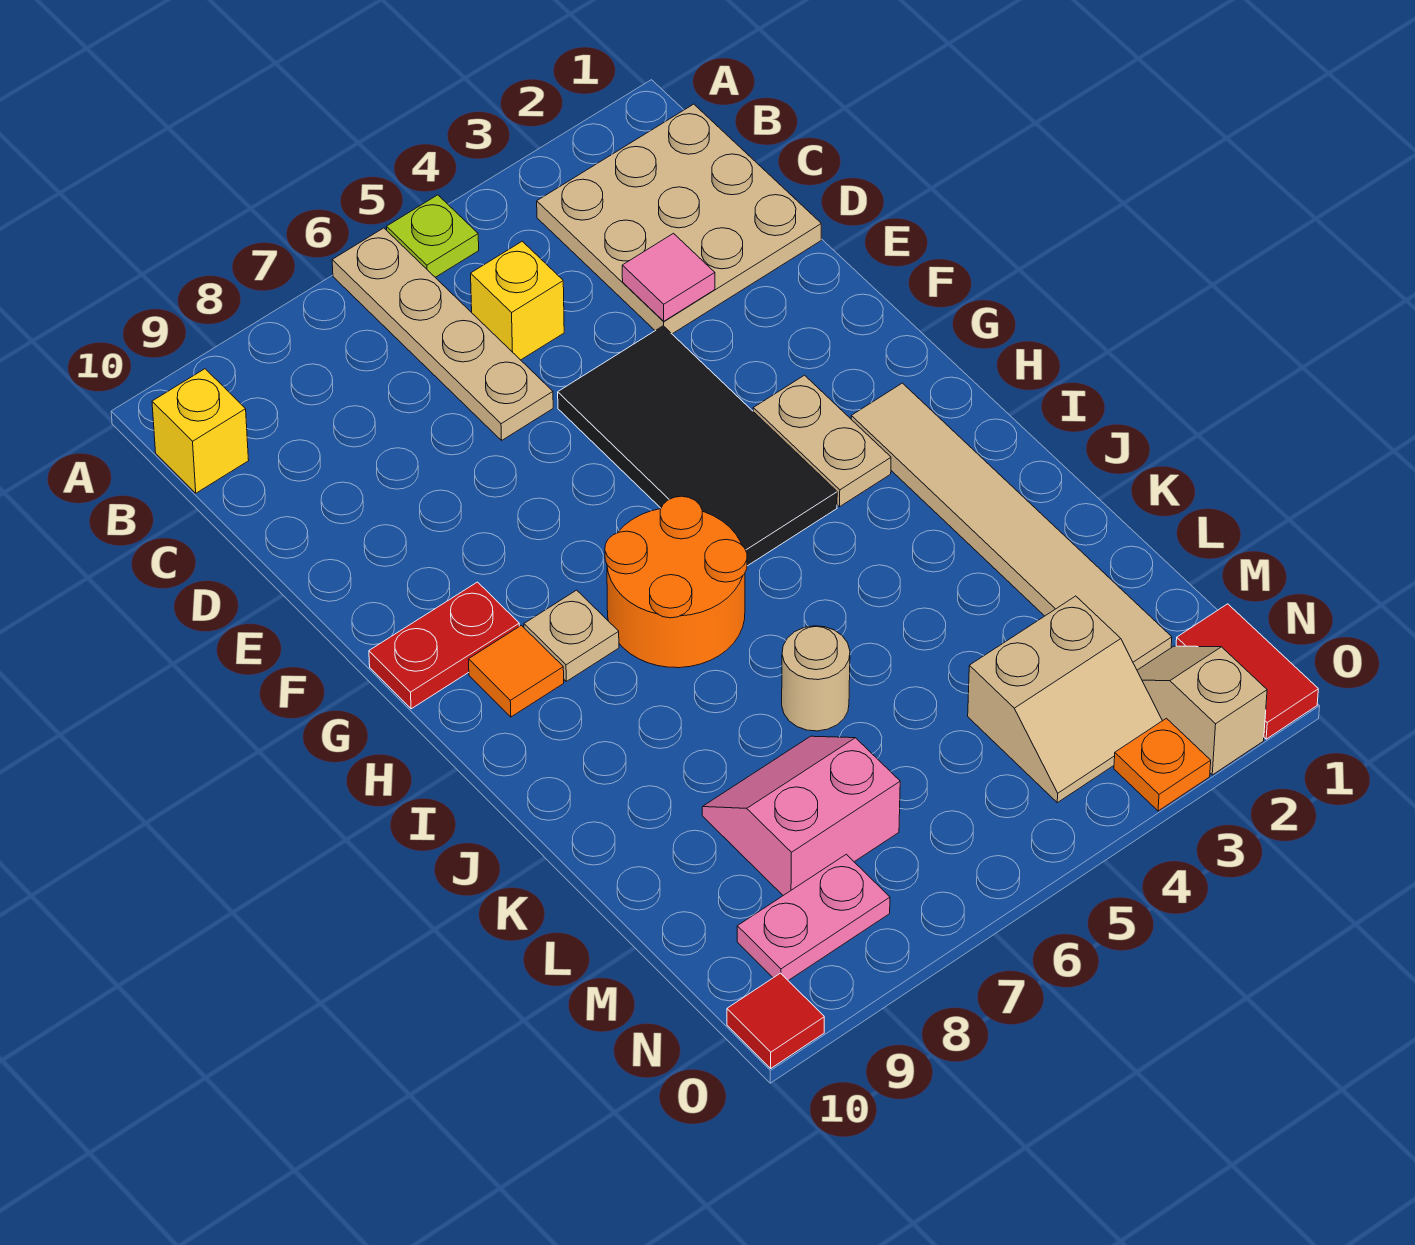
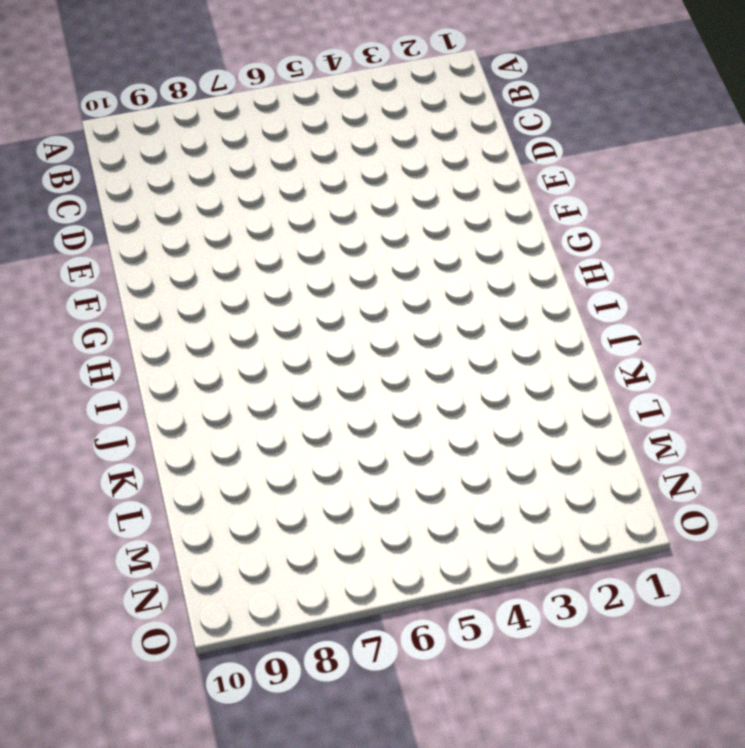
none -> lime 1x1 plate [387,195,479,277]
none -> tan 1x4 plate [332,228,553,440]
none -> tan 3x3 plate [537,104,821,334]

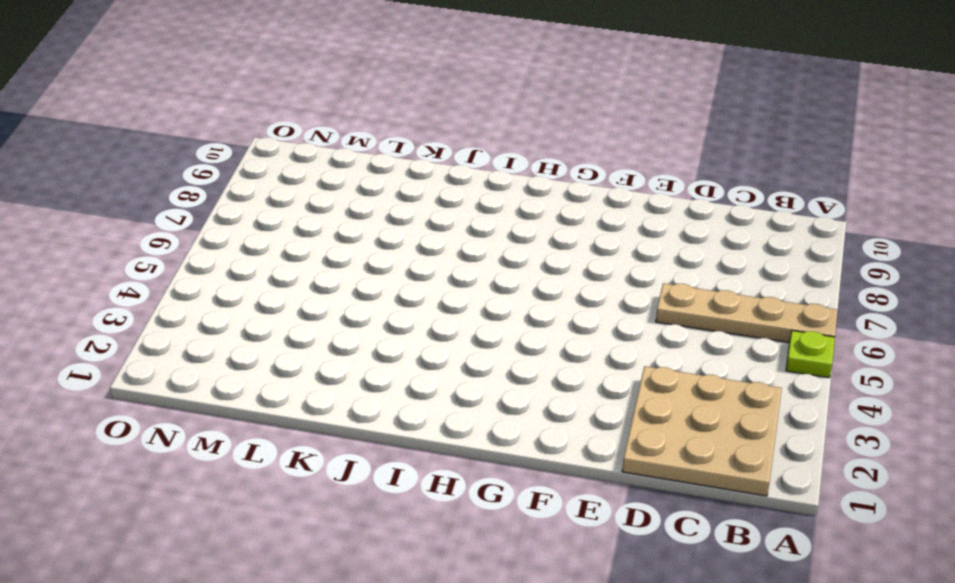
none -> yellow 1x1 brick [152,369,249,493]
none -> yellow 1x1 brick [471,241,564,360]
none -> black 2x4 tile [558,326,837,566]

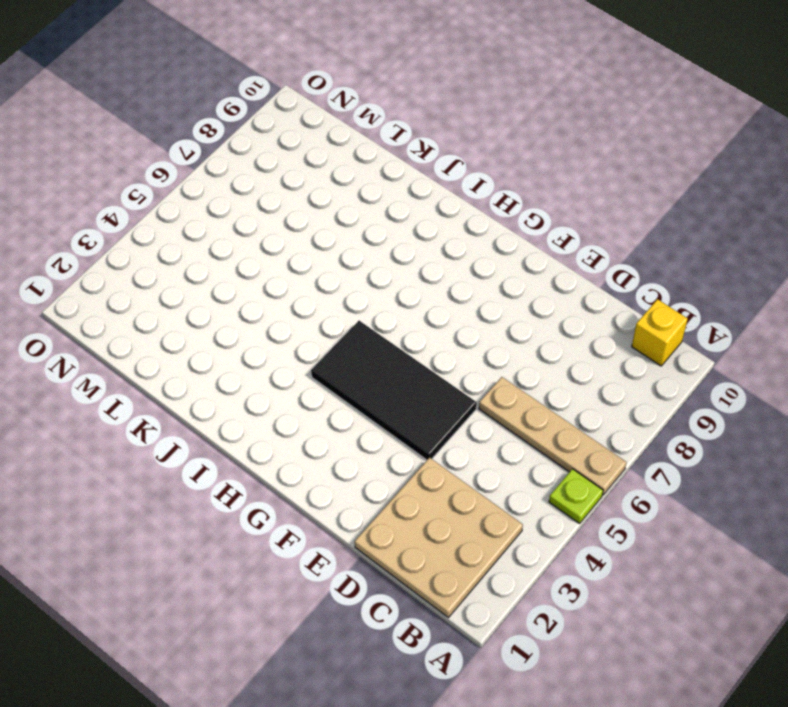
none -> yellow 1x1 brick [471,241,564,360]
none -> tan 1x2 plate [753,375,891,507]
none -> red 1x2 plate [369,582,519,709]

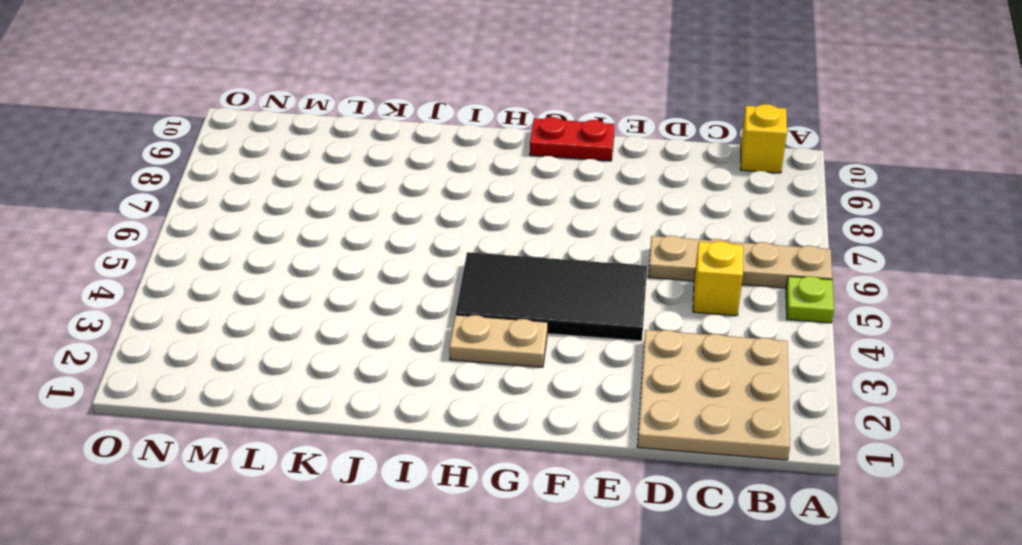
red 1x2 plate [530,117,615,161] -> red 1x2 plate turned to [369,582,519,709]
none -> tan 1x6 tile [851,383,1172,670]
none -> orange 2x2 round brick [605,496,747,668]
none -> tan 1x1 plate [524,590,619,681]

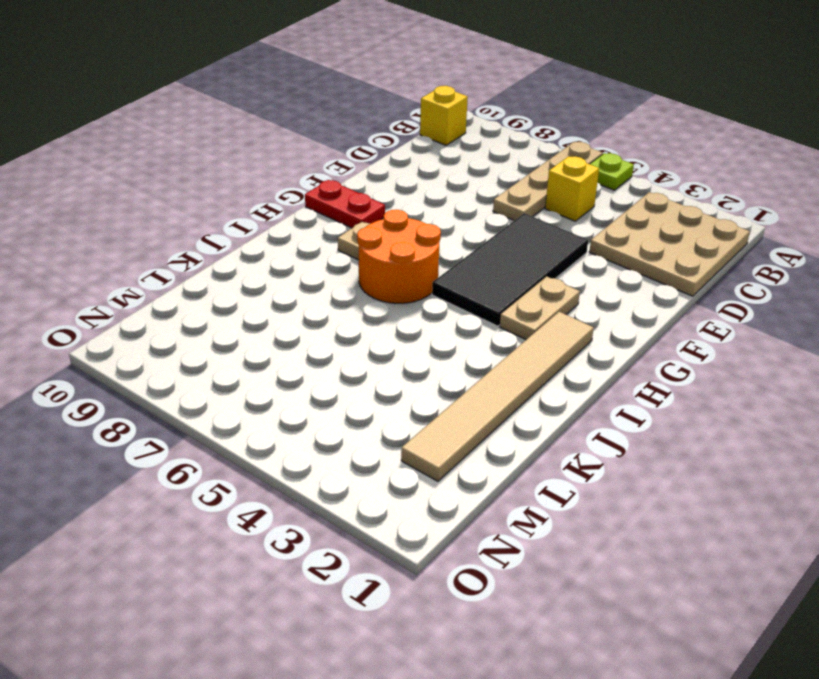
none -> orange 1x1 tile [469,625,564,717]
none -> tan 1x1 round brick [782,626,850,731]
none -> pink 2x2 slope [702,736,900,895]

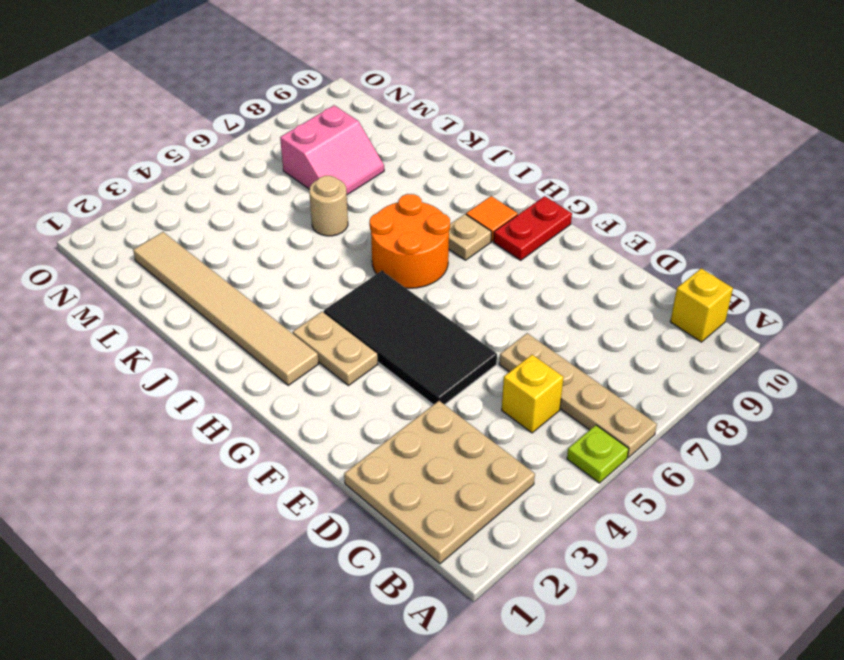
none -> tan 2x2 slope [968,596,1162,803]
none -> red 1x2 tile [1176,604,1318,739]
none -> tan 1x2 slope [1137,646,1267,775]

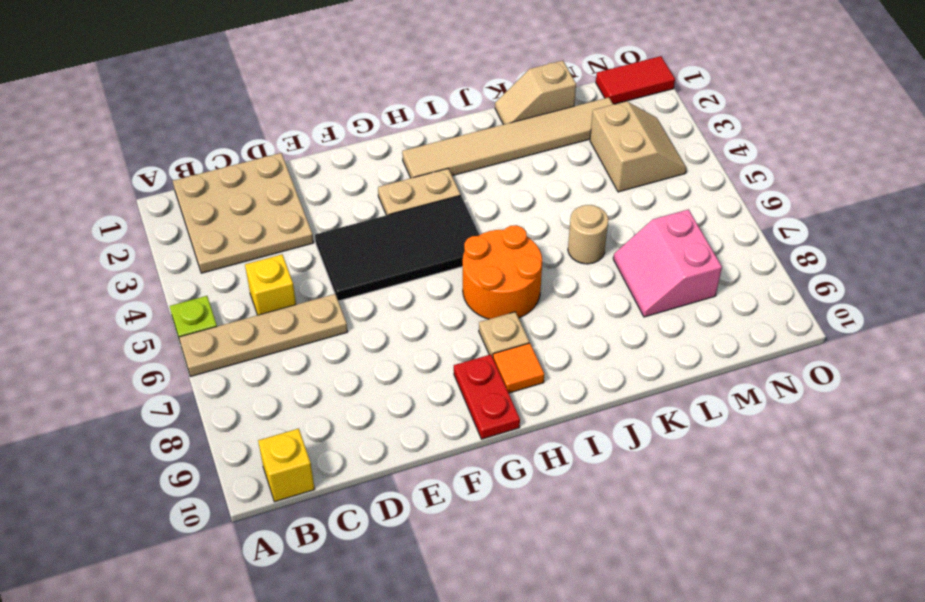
tan 1x2 slope [495,60,576,125] -> tan 1x2 slope moved to [1137,646,1267,775]
none -> pink 1x2 plate [737,854,890,981]
none -> orange 1x1 plate [1114,718,1211,811]
none -> red 1x1 tile [727,973,824,1068]

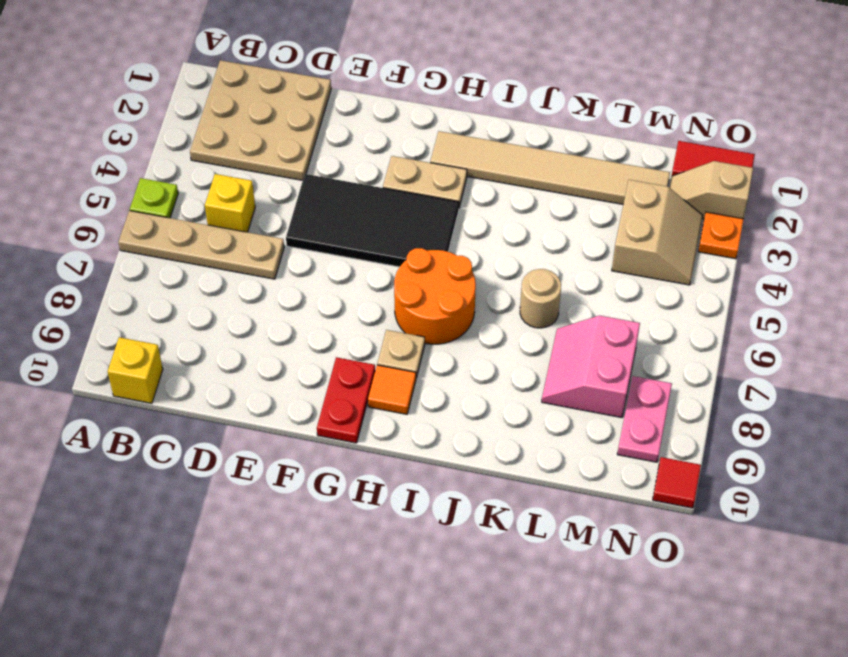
none -> pink 1x1 tile [622,233,715,321]

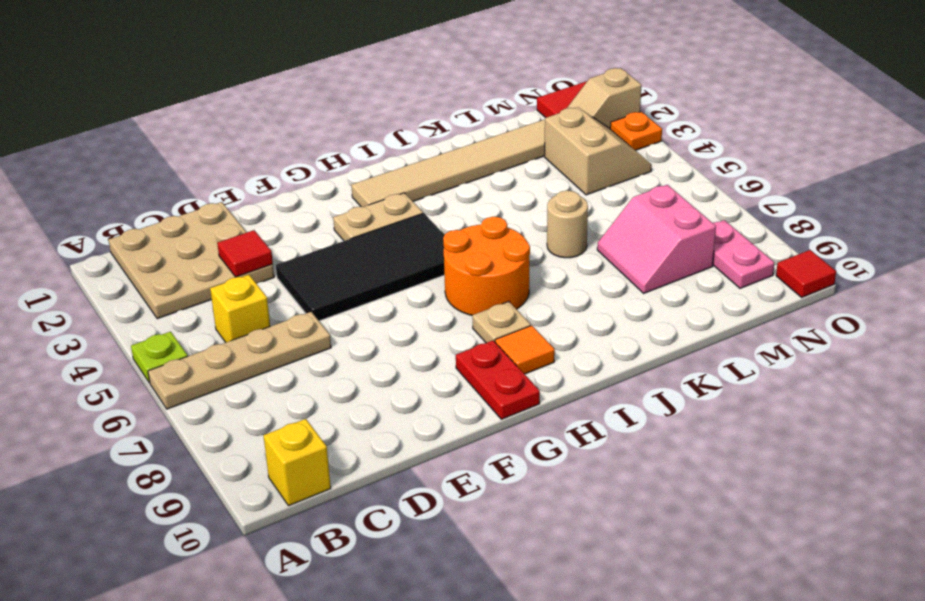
red 1x1 tile [217,230,273,277] -> pink 1x1 tile [622,233,715,321]

